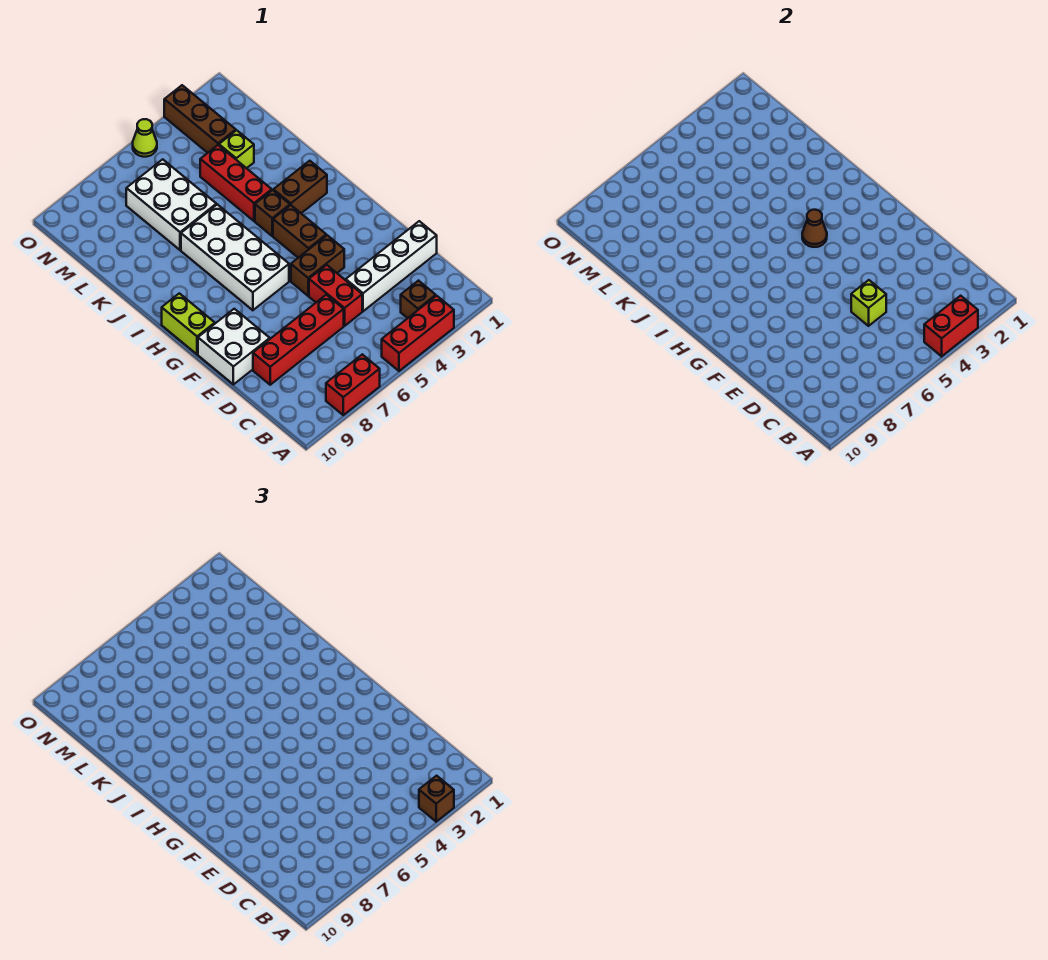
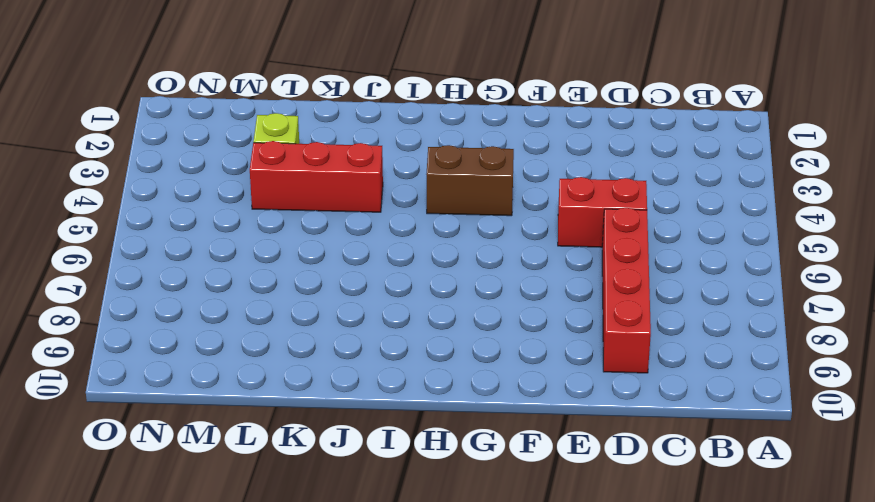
none -> red 1x3 brick [382,296,454,371]
none -> red 1x2 brick [326,354,380,415]
none -> brown 1x1 brick [401,281,436,318]

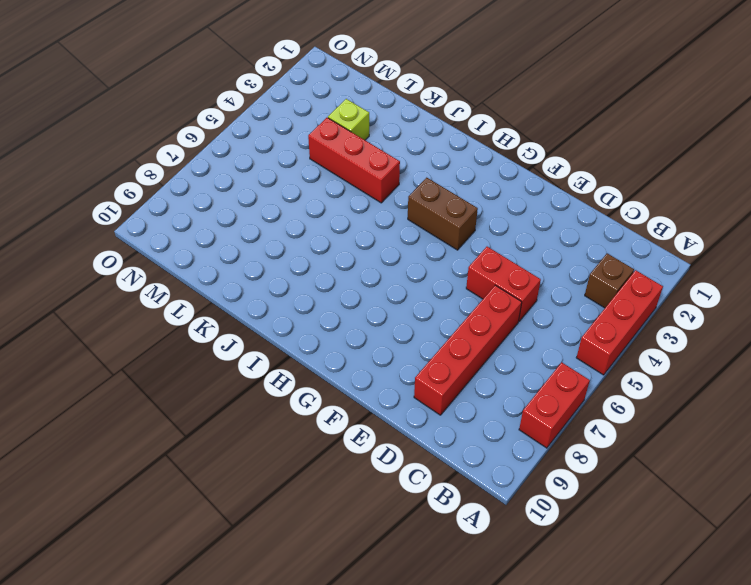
none -> white 1x4 brick [346,221,437,311]
none -> white 2x2 brick [198,309,270,384]
none -> brown 1x2 brick [291,235,344,296]

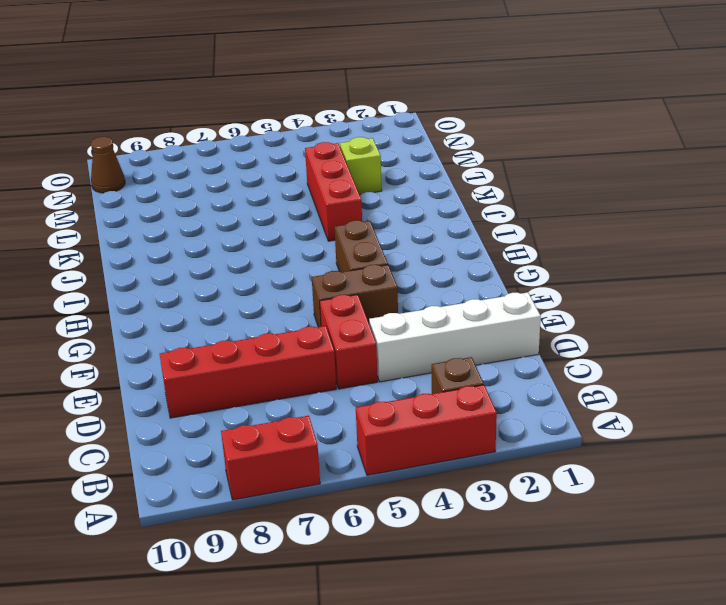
brown 1x1 cone [91,137,125,193] -> brown 1x1 cone moved to [802,210,827,247]
none -> white 2x2 brick [198,309,270,384]
none -> white 2x4 brick [181,204,289,310]
none -> lime 1x2 brick [162,293,215,354]

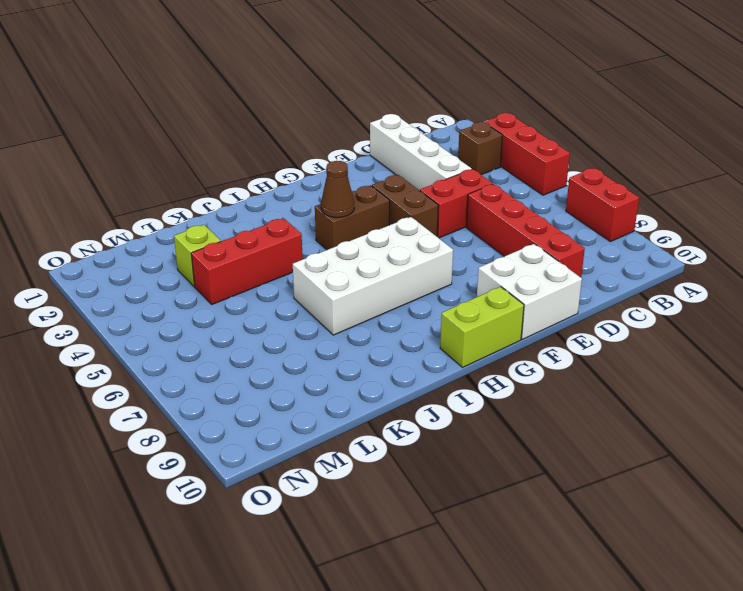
none -> brown 1x2 brick [274,161,327,213]
none -> brown 1x1 brick [255,190,290,236]
none -> white 2x3 brick [126,159,216,250]

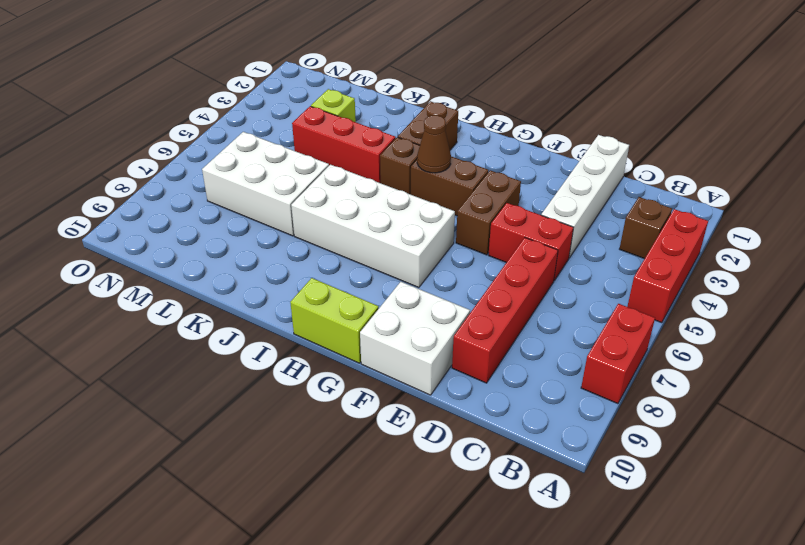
none -> brown 1x3 brick [164,85,236,153]
none -> lime 1x1 cone [133,119,157,157]
none -> red 1x2 brick [924,296,978,356]

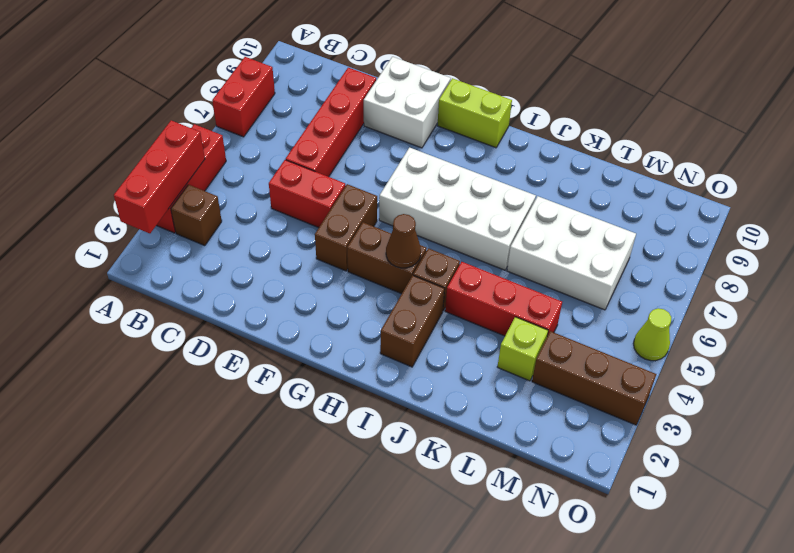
red 1x3 brick [114,120,205,233] -> red 1x2 brick [924,296,978,356]
none -> white 1x4 brick [346,221,437,311]
none -> lime 1x1 brick [851,280,886,326]
none -> brown 1x1 brick [419,776,454,822]

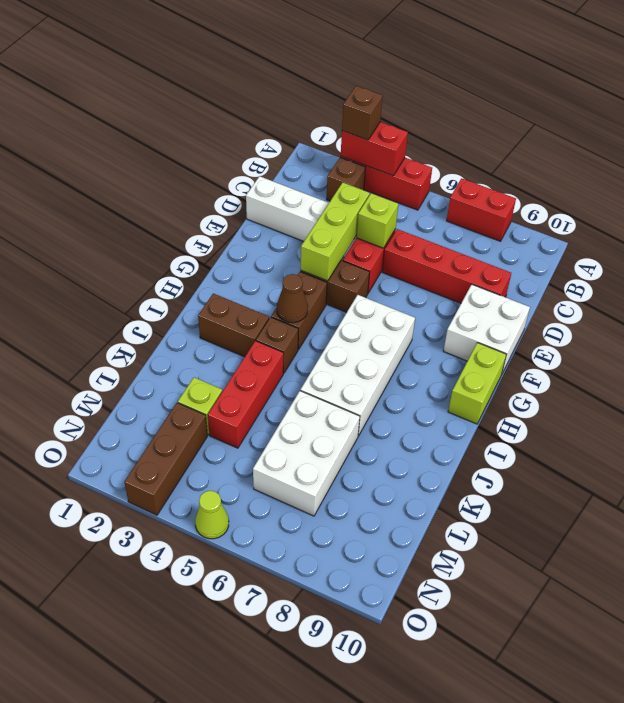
lime 1x3 brick [301,183,370,281] -> none

